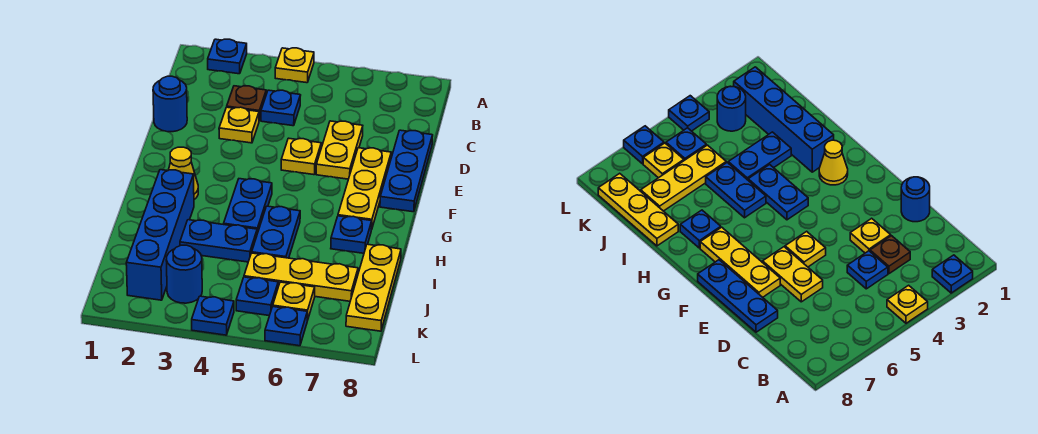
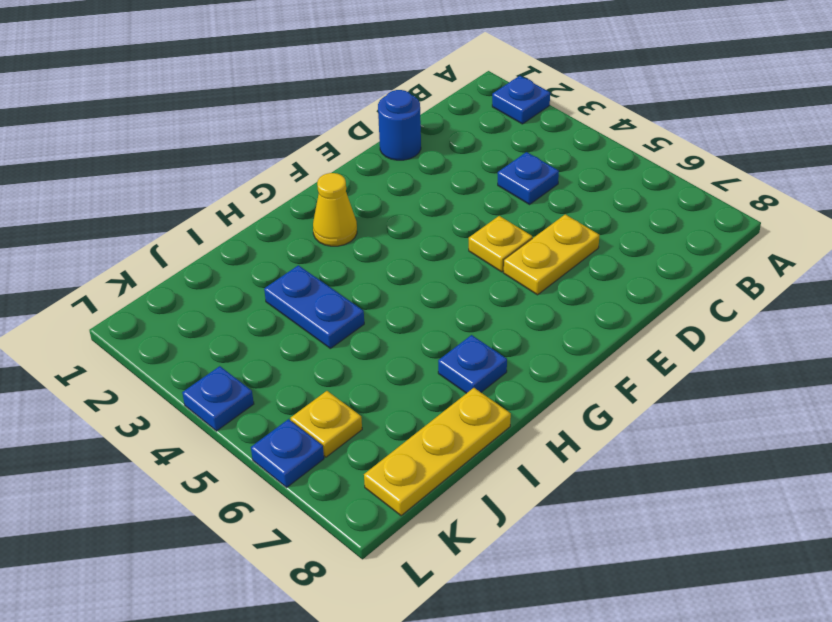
none -> yellow 1x1 plate [275,48,314,83]
none -> brown 1x1 plate [227,86,266,121]
none -> yellow 1x1 plate [219,107,259,143]

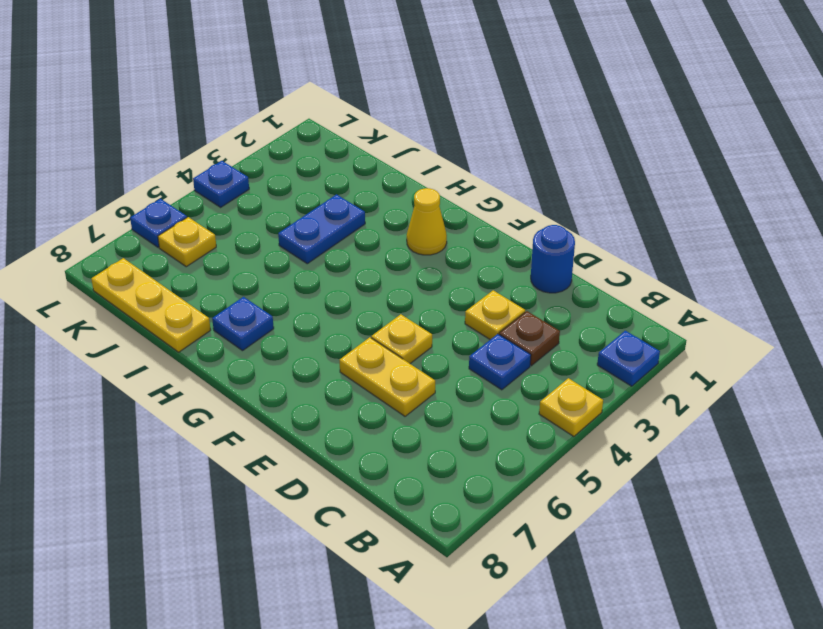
none -> blue 1x3 plate [380,130,433,212]
none -> yellow 1x3 plate [338,148,391,230]
none -> blue 1x2 plate [224,179,272,233]

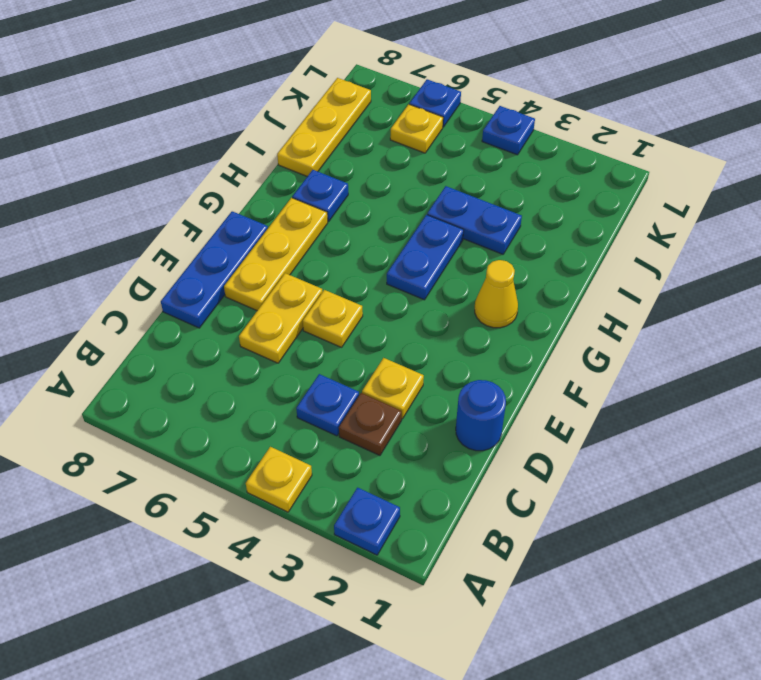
none -> blue 1x4 brick [126,170,194,300]
none -> blue 1x2 plate [252,206,300,258]
none -> yellow 1x3 plate [244,253,358,301]

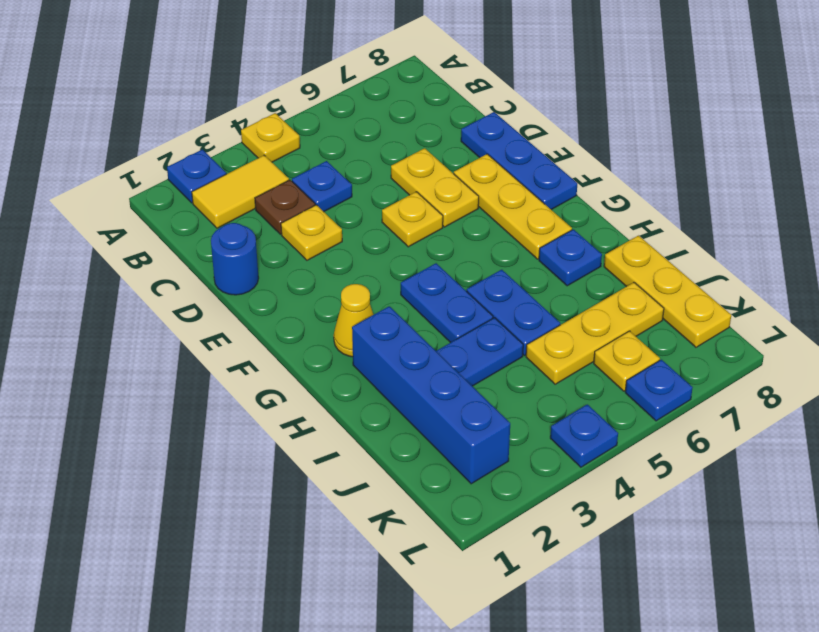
yellow 1x2 tile [192,155,289,228] -> none
none -> blue 1x1 round brick [166,245,202,303]
none -> blue 1x1 plate [236,277,278,316]

